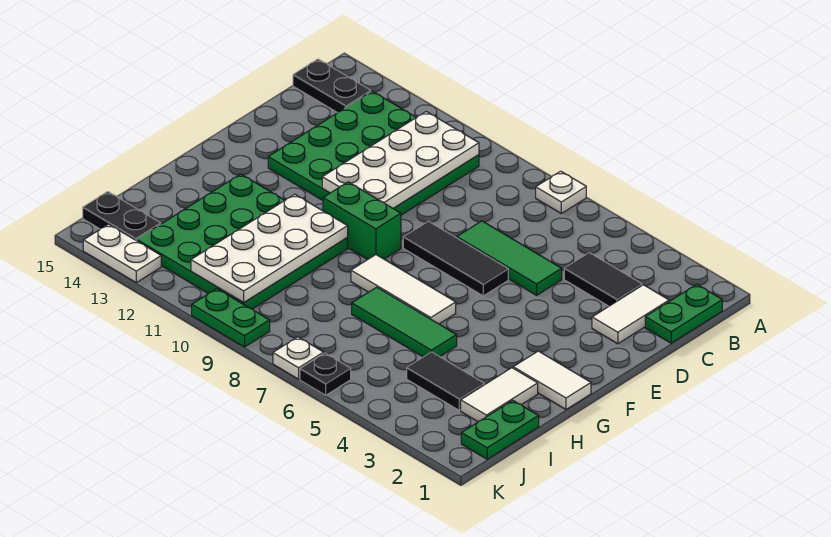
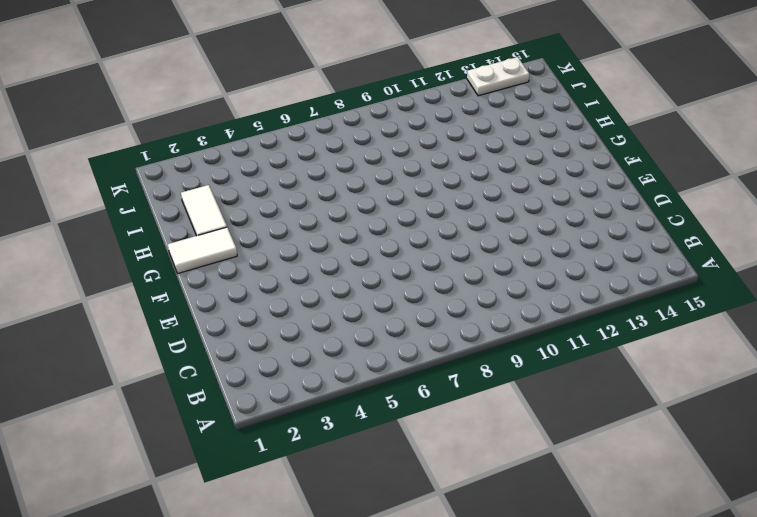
none -> white 1x1 plate [536,171,586,213]
none -> green 1x2 plate [645,284,722,343]
none -> green 4x4 plate [268,91,479,215]

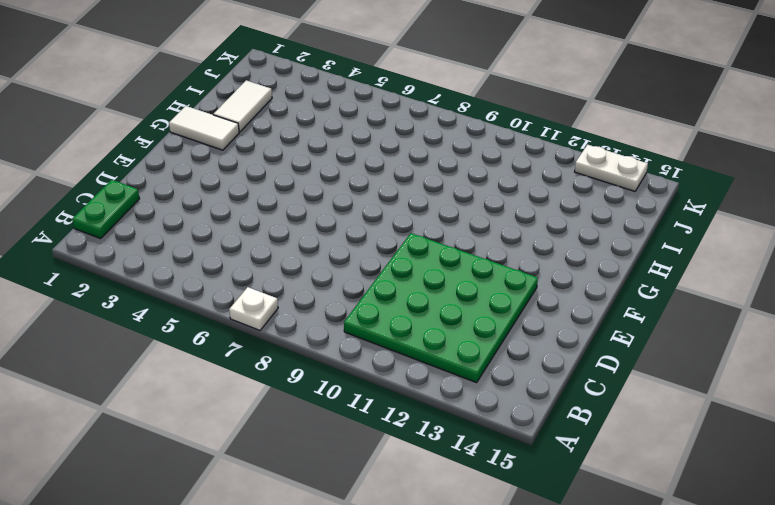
none -> black 1x2 plate [293,59,371,113]
none -> white 1x2 tile [592,285,669,344]
none -> black 1x2 tile [564,253,642,306]

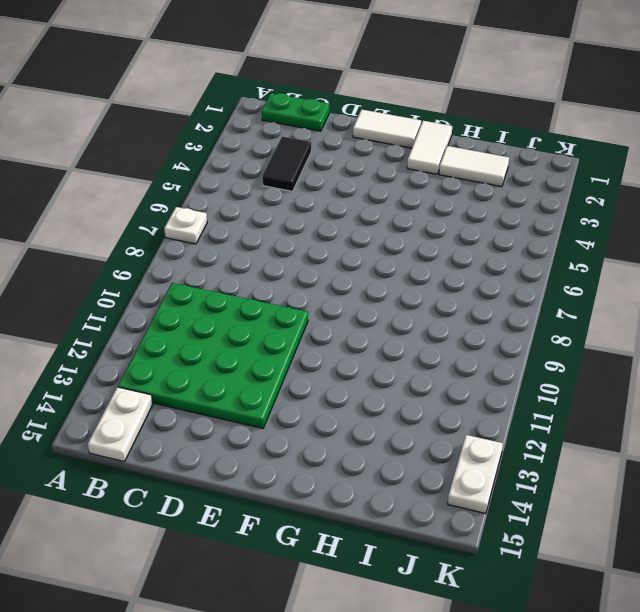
white 1x2 plate [88,387,153,462] -> black 1x2 plate [293,59,371,113]
white 1x2 tile [353,109,421,148] -> white 1x2 tile moved to [592,285,669,344]
none -> green 1x3 tile [457,221,562,295]
none -> black 1x3 tile [403,221,508,296]
none -> green 1x2 brick [323,182,401,260]

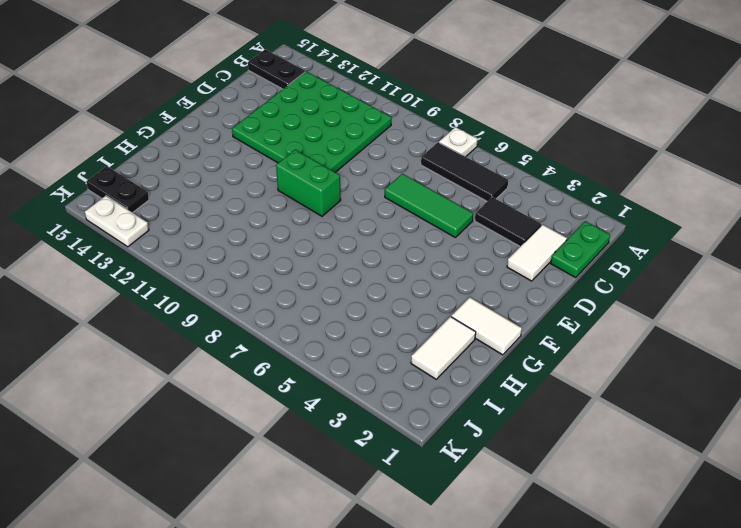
black 1x3 tile [421,142,508,202] -> black 1x3 tile moved to [403,221,508,296]
none -> white 1x3 tile [351,255,456,324]
none -> green 4x4 plate [137,174,348,309]
none -> green 1x3 tile [352,287,457,357]

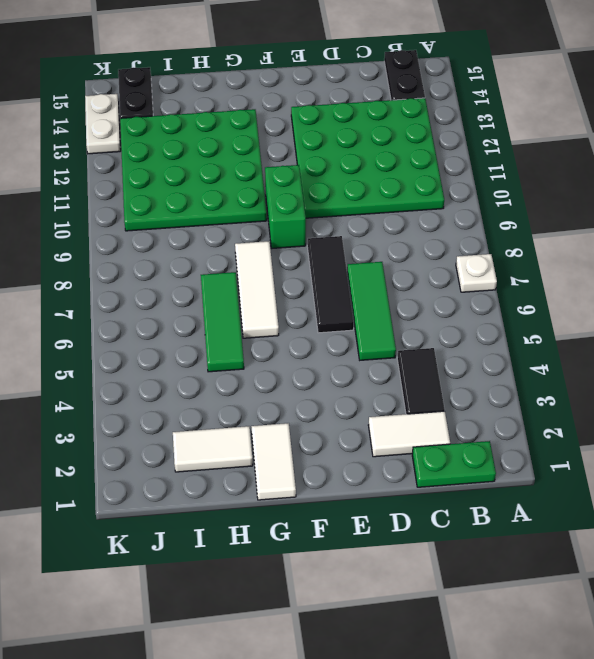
none -> green 1x2 plate [461,400,539,459]
none -> black 1x2 tile [407,352,484,410]
none -> black 1x1 plate [300,353,351,395]

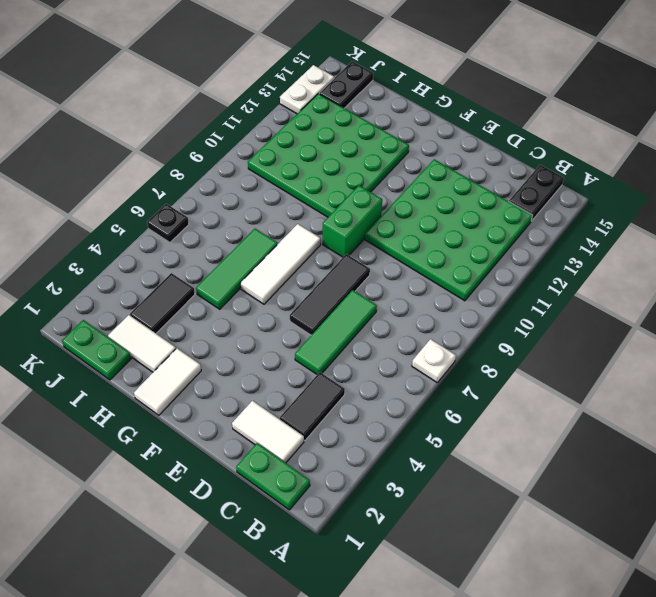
none -> white 1x1 plate [273,337,324,379]
none -> green 1x2 plate [192,289,270,347]
none -> white 2x4 plate [322,112,479,208]

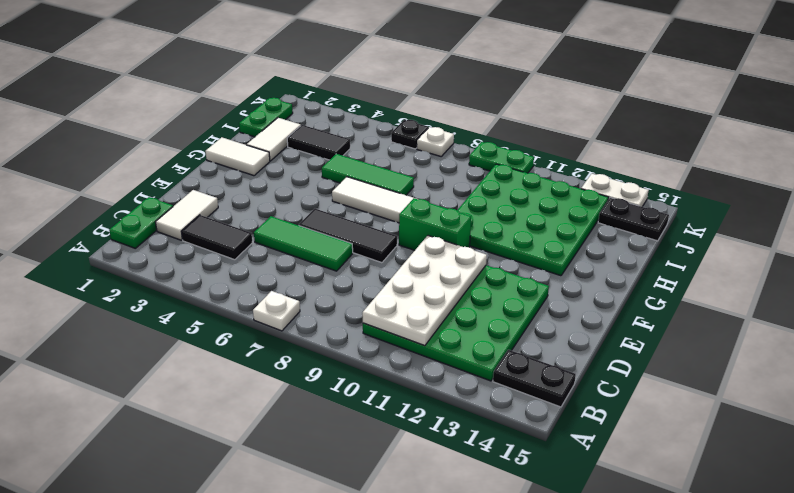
none -> white 2x4 plate [191,194,348,303]

